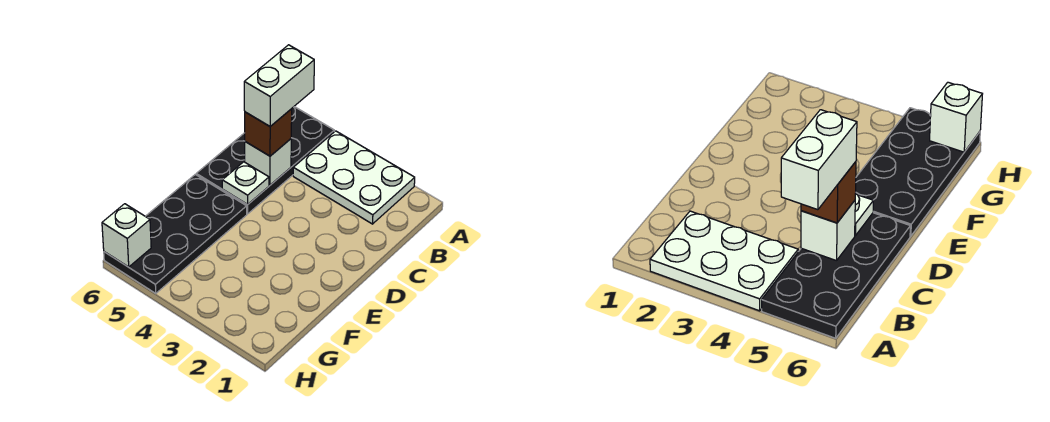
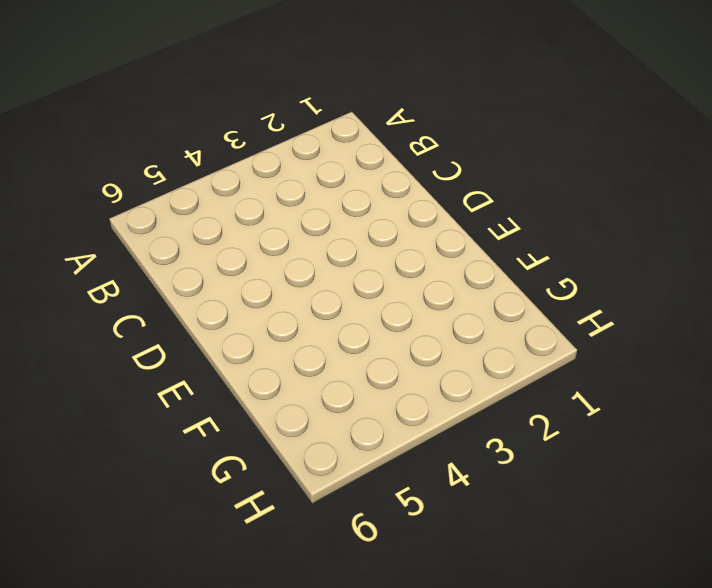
none -> white 2x3 plate [293,131,415,224]
none -> black 2x4 plate [196,107,334,214]

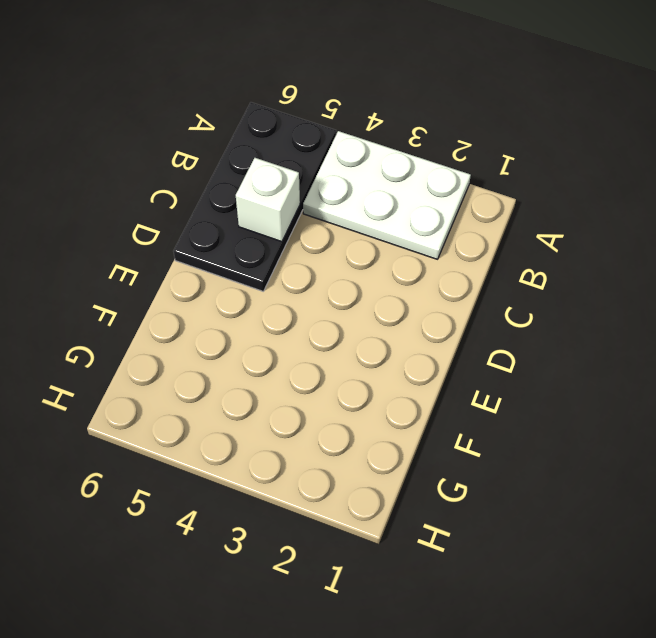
none -> black 2x4 plate [104,175,247,293]
none -> white 1x1 plate [222,162,269,204]

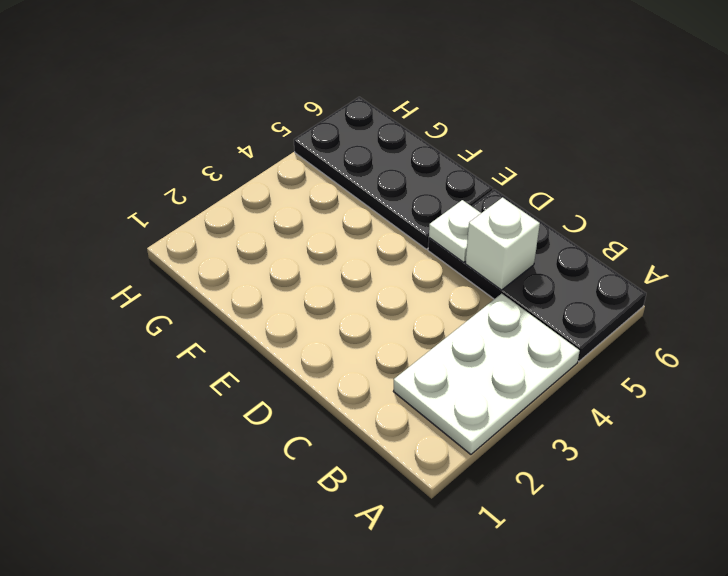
none -> white 1x1 brick [102,204,151,267]
none -> brown 1x1 brick [245,109,292,156]

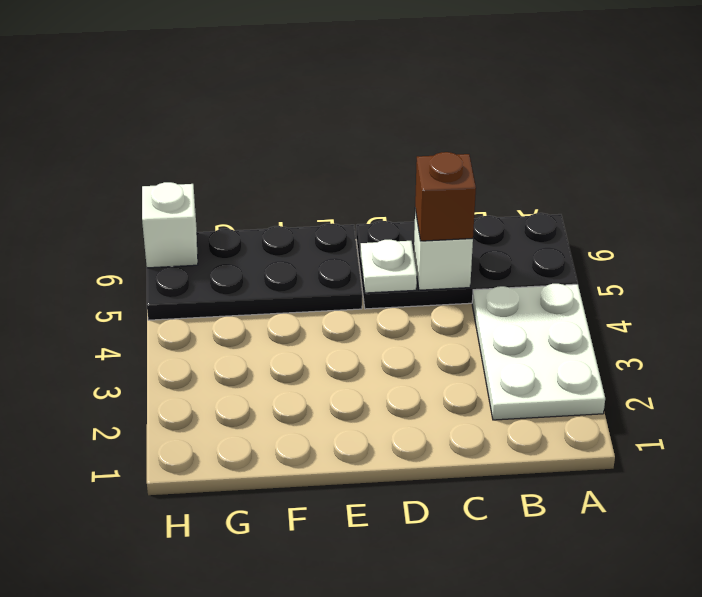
none -> white 1x2 brick [244,45,314,126]

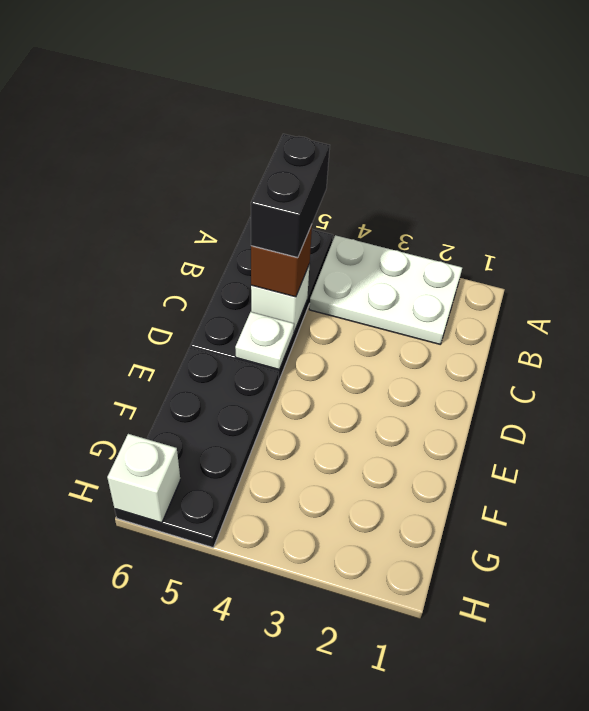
black 1x2 brick [251,134,330,257] -> white 1x2 brick [244,45,314,126]

